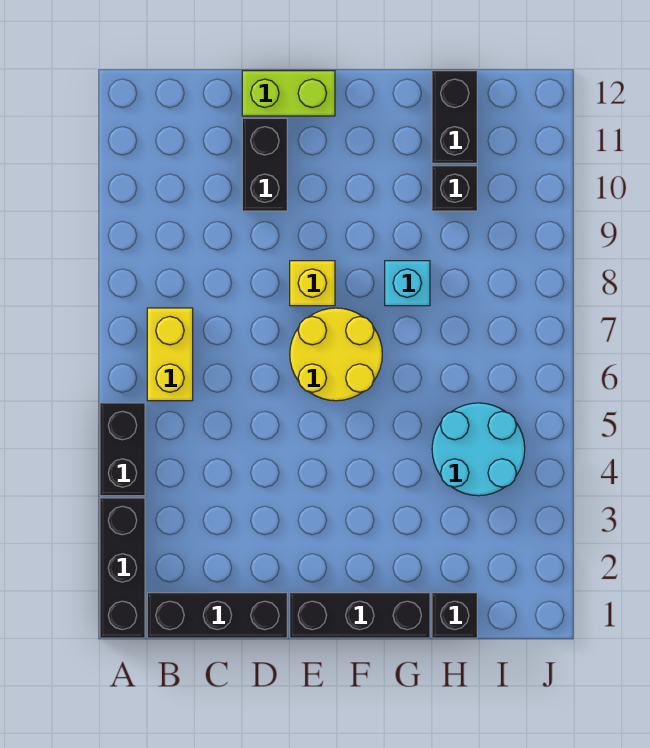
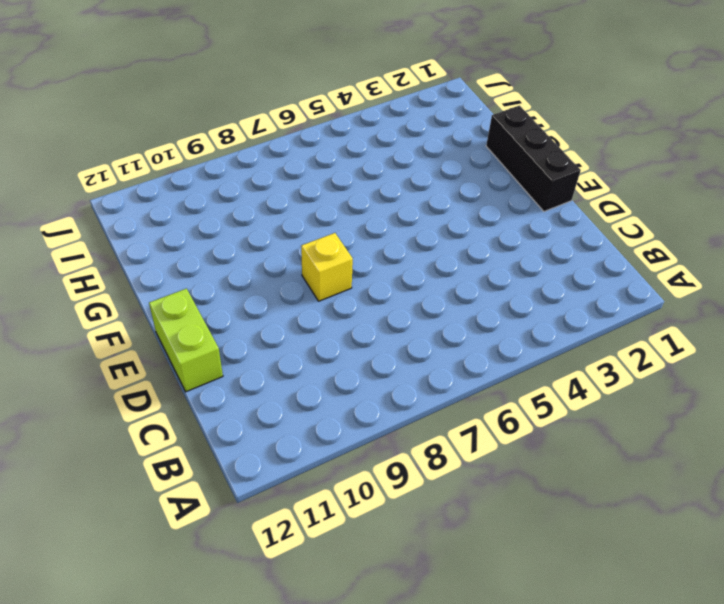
none -> black 1x3 brick [100,498,145,638]
none -> black 1x2 brick [100,403,145,496]
none -> black 1x3 brick [147,593,287,638]

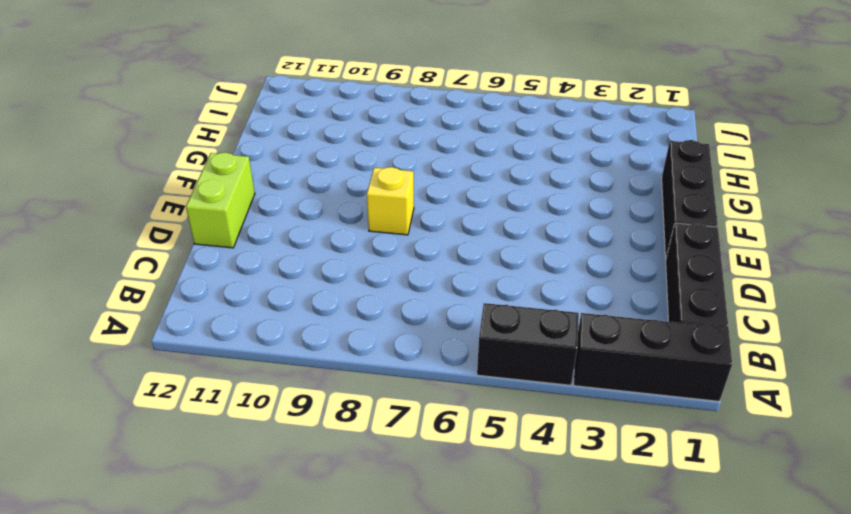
none -> yellow 1x2 brick [147,308,193,401]
none -> black 1x2 brick [242,118,287,211]
none -> yellow 2x2 round brick [290,308,382,401]

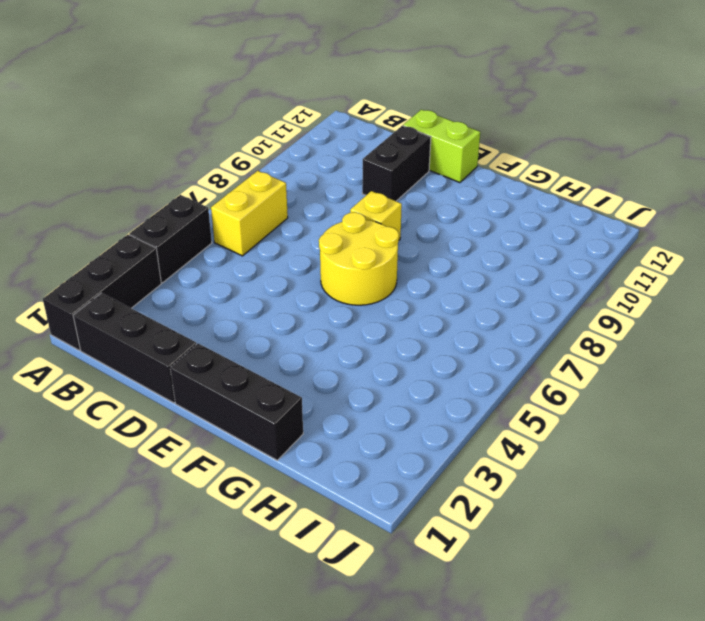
none -> cyan 1x1 brick [385,261,430,306]
none -> black 1x1 brick [432,593,477,638]
none -> cyan 2x2 round brick [432,403,525,496]

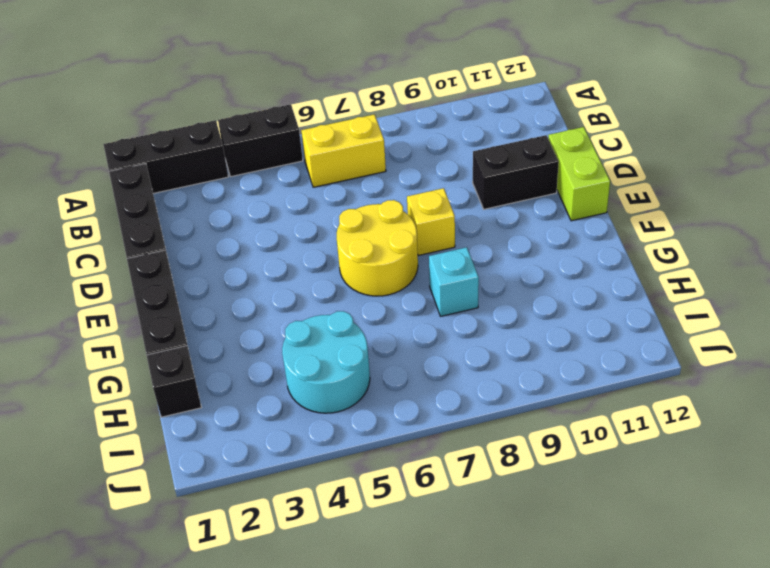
none -> black 1x1 brick [432,166,477,211]
none -> black 1x2 brick [432,71,477,163]

